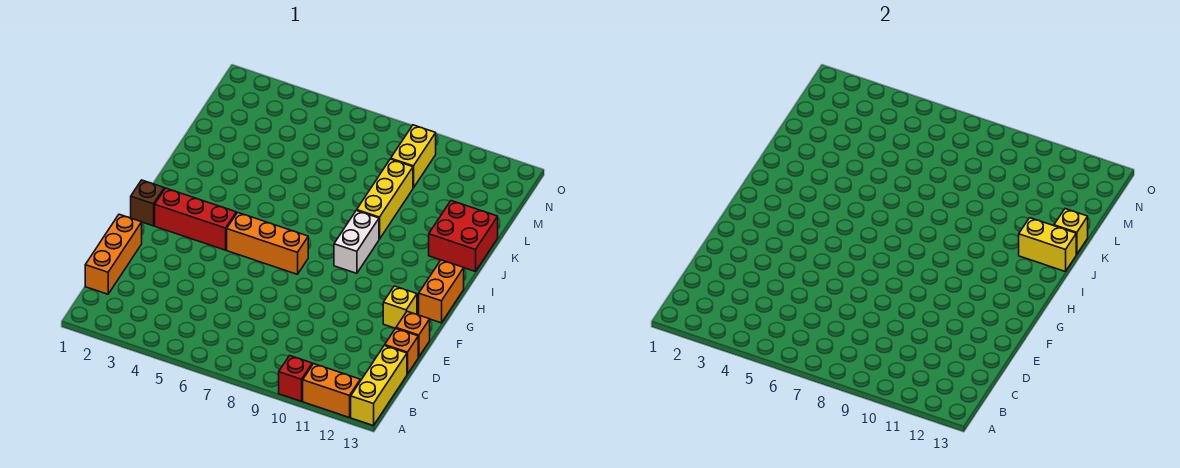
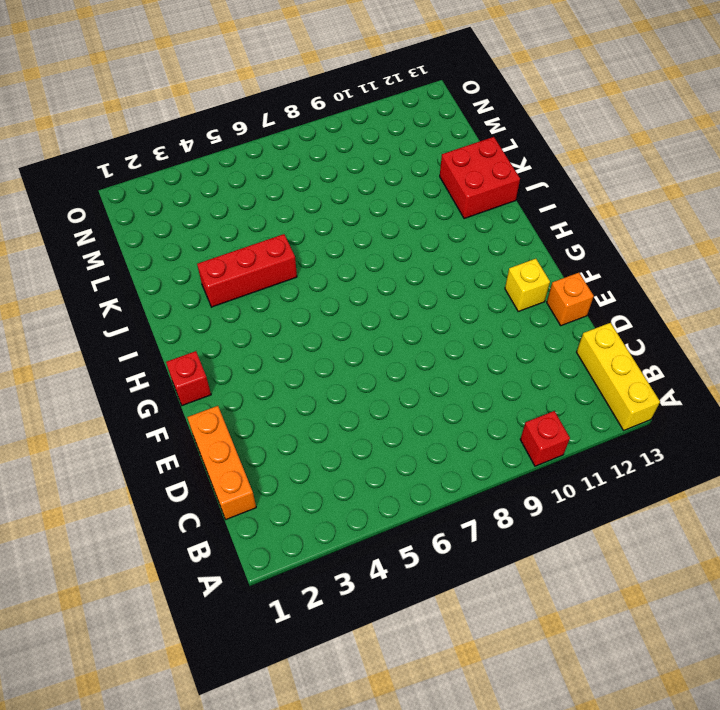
red 1x1 brick [166,351,211,405] -> brown 1x1 brick [131,180,164,226]
red 1x3 brick [197,234,297,307] -> red 1x3 brick moved to [155,188,236,250]
none -> orange 1x2 brick [303,364,360,418]
none -> orange 1x1 brick [385,328,418,374]
none -> orange 1x3 brick [227,212,308,274]

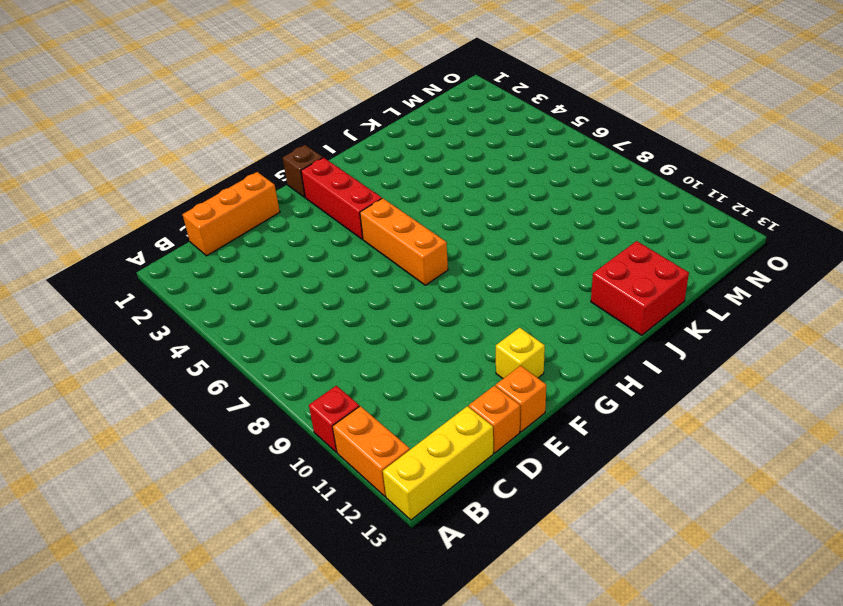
none -> orange 1x2 brick [419,260,464,323]
none -> white 1x2 brick [334,210,379,273]
none -> yellow 1x3 brick [357,159,413,239]

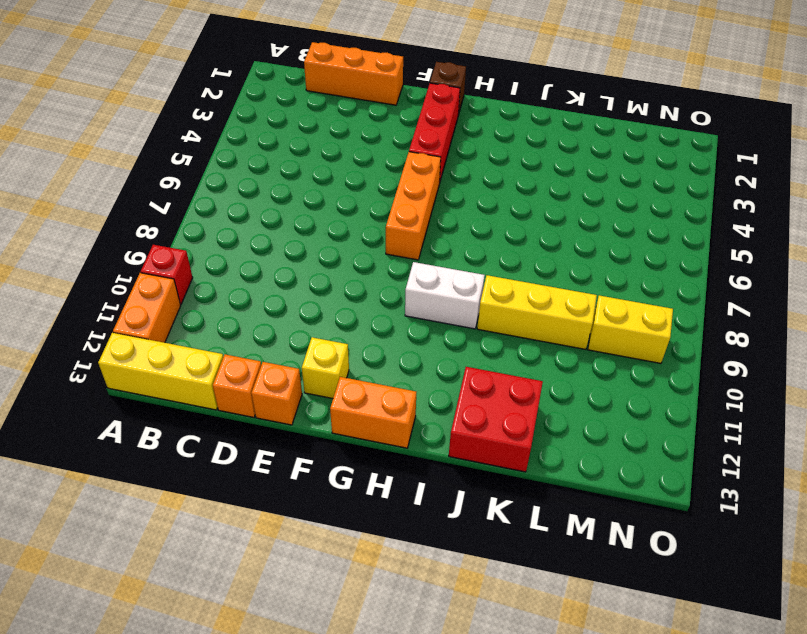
none -> yellow 1x2 brick [1019,218,1076,272]
none -> yellow 1x1 brick [1054,209,1088,254]

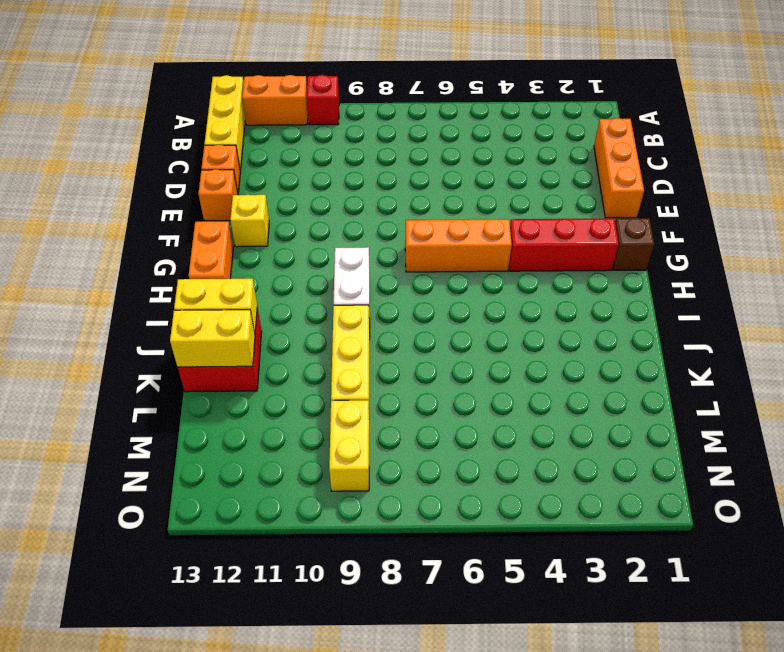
yellow 1x2 brick [170,310,255,367] -> yellow 1x1 brick [1054,209,1088,254]

